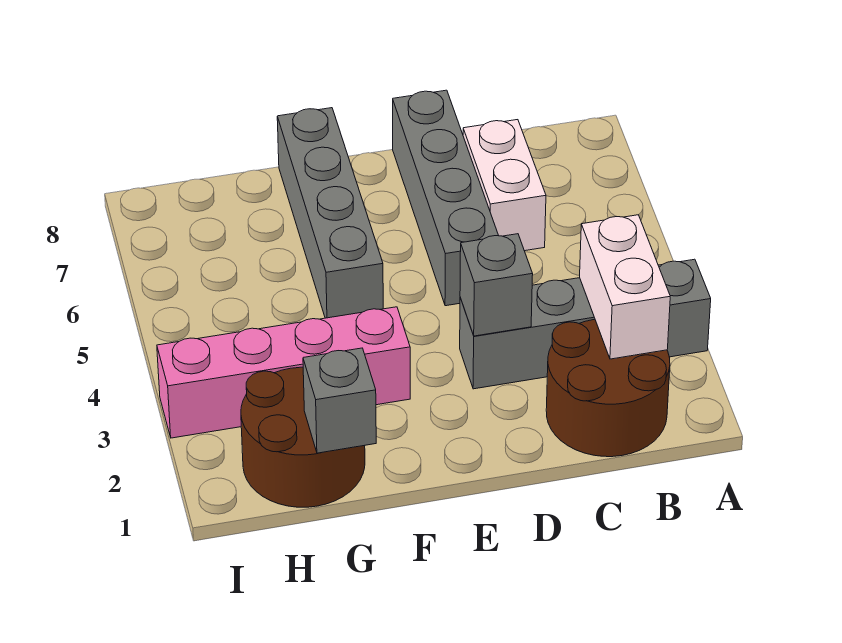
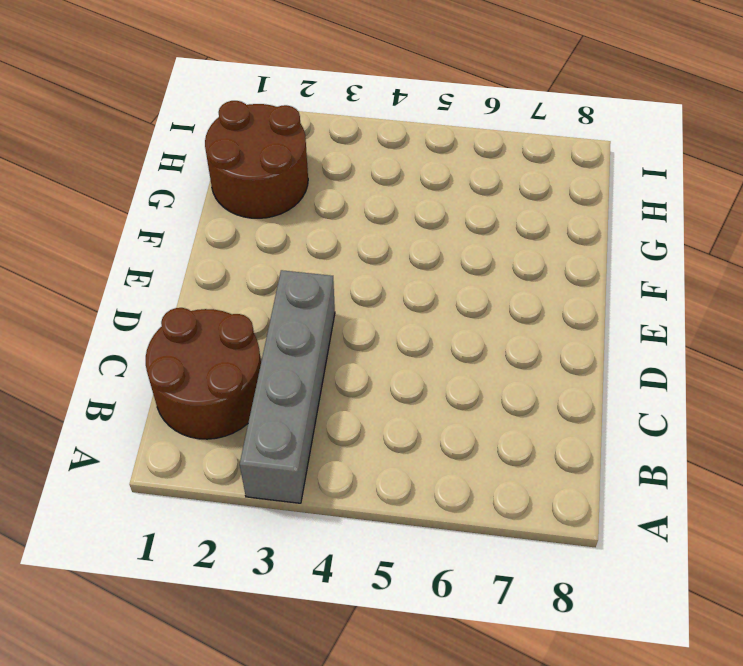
none -> white 1x2 brick [463,120,546,251]
none -> grey 1x4 brick [393,90,498,306]

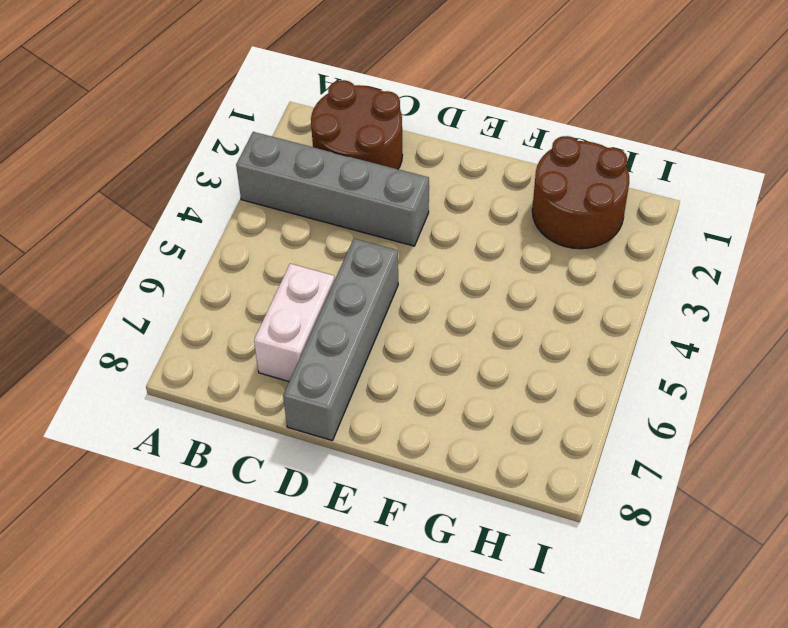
none -> pink 1x4 brick [157,307,410,438]
none -> grey 1x4 brick [277,108,383,318]

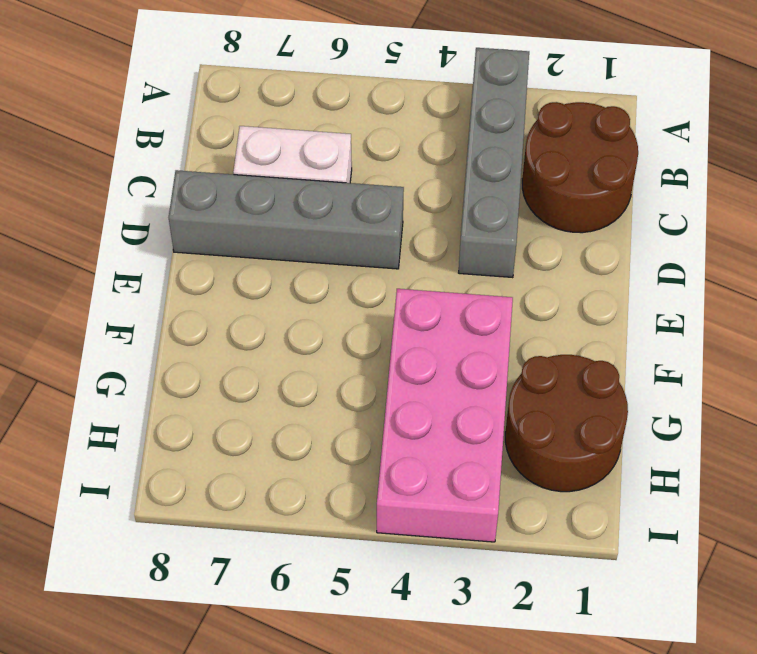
pink 2x4 brick [377,289,513,542] -> pink 1x4 brick [157,307,410,438]
none -> grey 1x4 brick [277,108,383,318]
none -> white 1x2 brick [580,215,670,359]

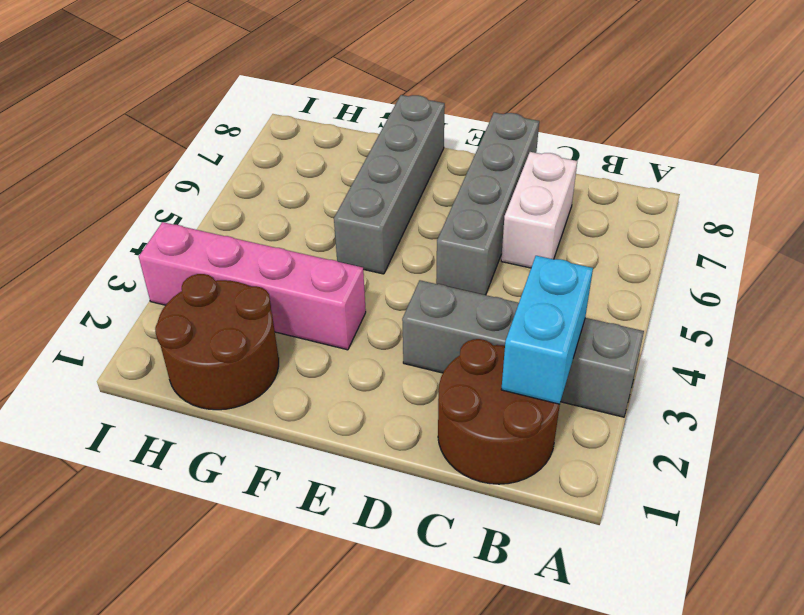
cyan 1x2 brick [501,256,593,404] -> white 1x2 brick [580,215,670,359]
none -> grey 1x1 brick [460,234,533,336]
none -> grey 1x1 brick [303,348,376,453]

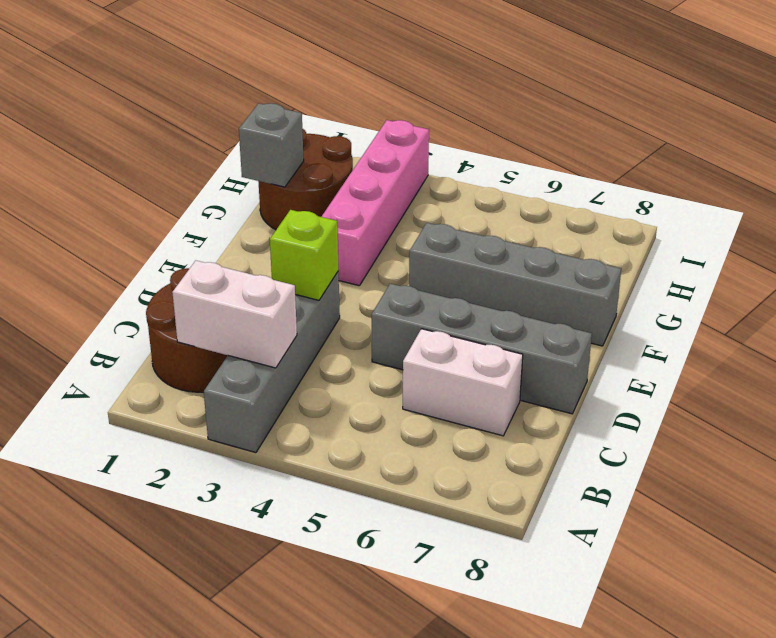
lime 1x1 brick [270,210,339,300] -> grey 1x1 brick [460,234,533,336]

